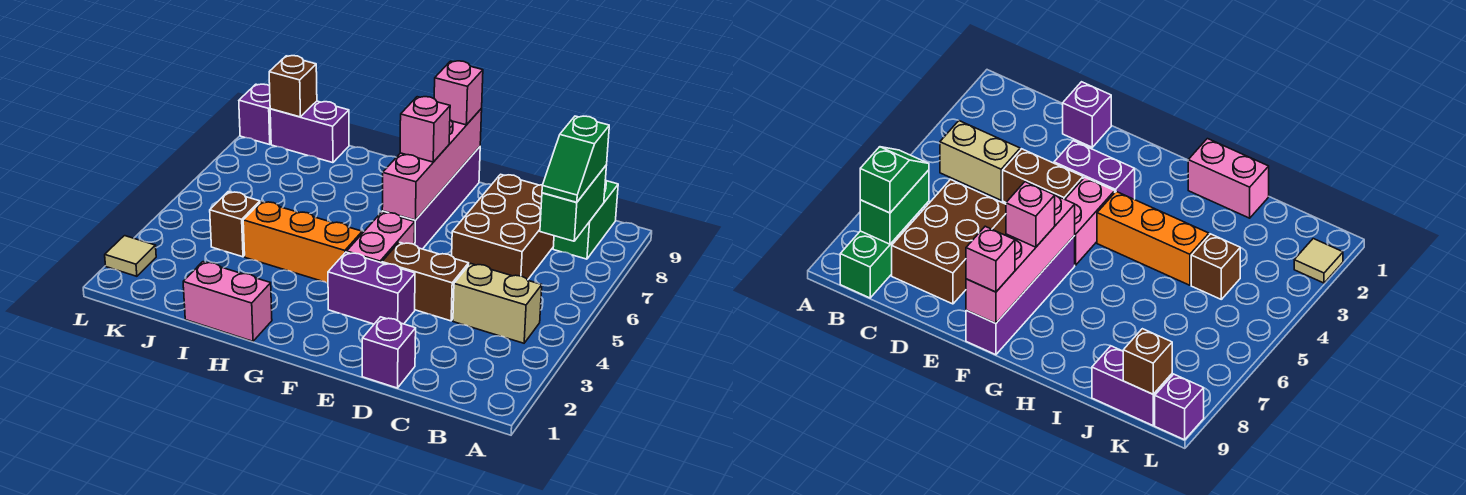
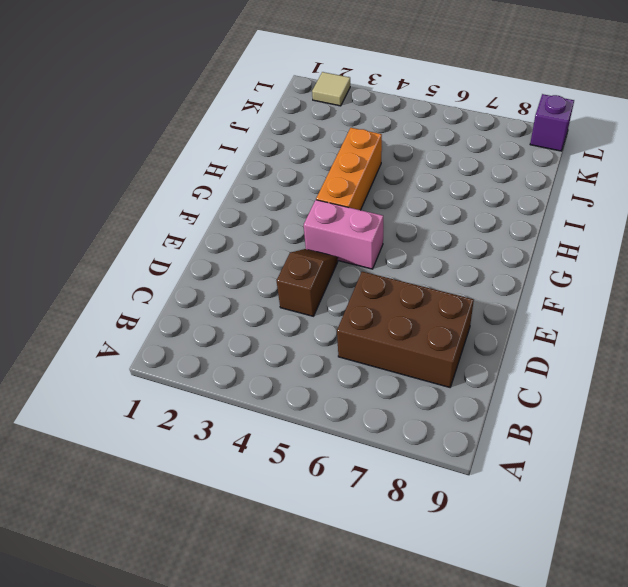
brown 1x2 slope [277,249,338,316] -> brown 1x2 brick [382,242,469,321]
none -> tan 1x2 brick [453,263,542,343]
none -> green 1x2 brick [553,180,618,259]
none -> purple 1x1 brick [362,317,416,388]

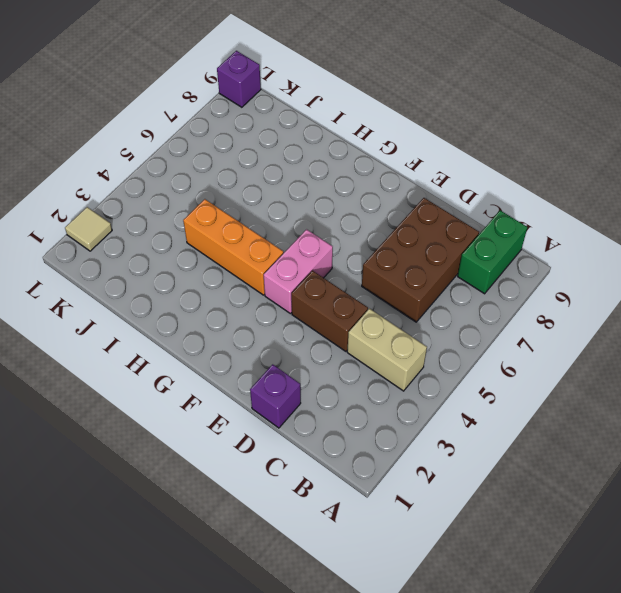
none -> purple 1x2 brick [328,252,415,324]
none -> purple 1x4 brick [382,147,480,249]
none -> pink 1x2 brick [183,262,272,341]

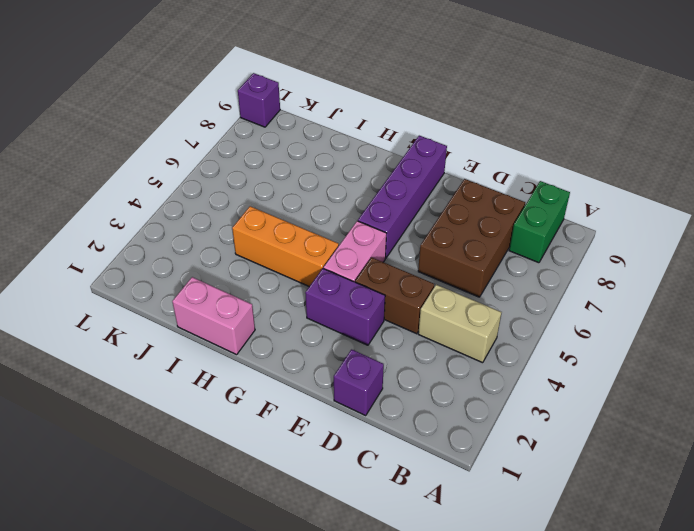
none -> brown 1x1 brick [210,192,260,257]
none -> purple 1x2 brick [270,101,349,163]
none -> tan 1x1 tile [105,236,156,276]

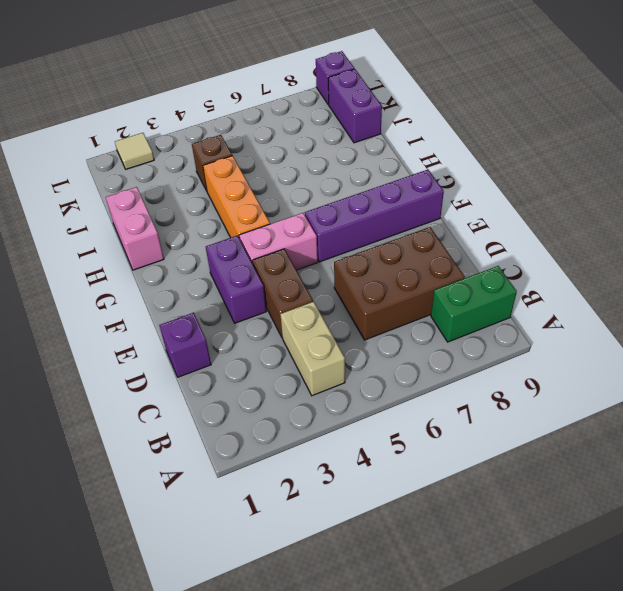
none -> green 1x2 brick [540,165,607,241]
none -> pink 1x4 brick [382,109,482,220]
none -> brown 1x1 brick [269,56,317,117]

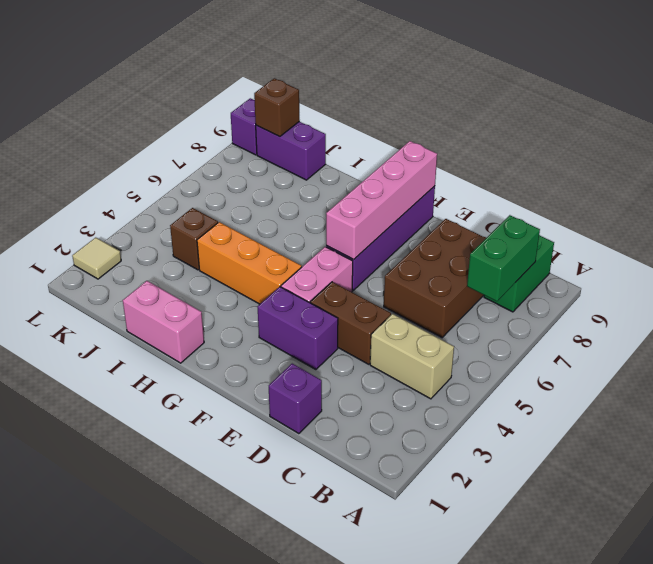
none -> green 1x2 slope [542,116,609,202]
none -> pink 1x1 brick [400,97,450,162]
none -> pink 1x1 brick [434,61,483,125]

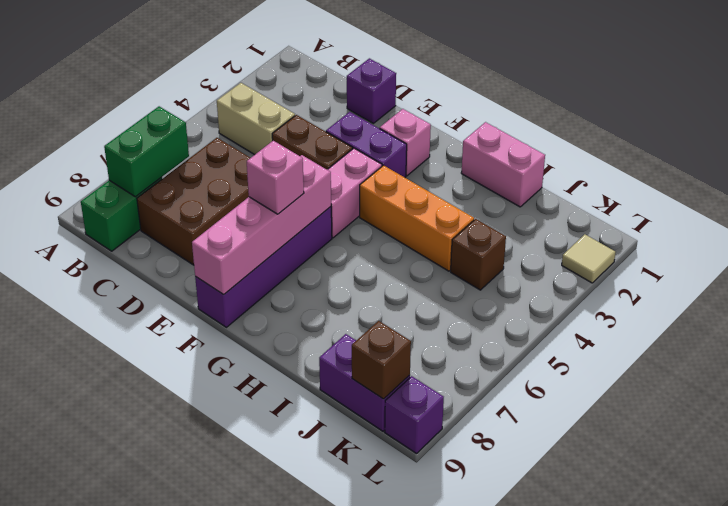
pink 1x1 brick [380,109,431,176] -> pink 1x1 brick moved to [434,61,483,125]
none -> green 1x2 slope [542,116,609,202]

